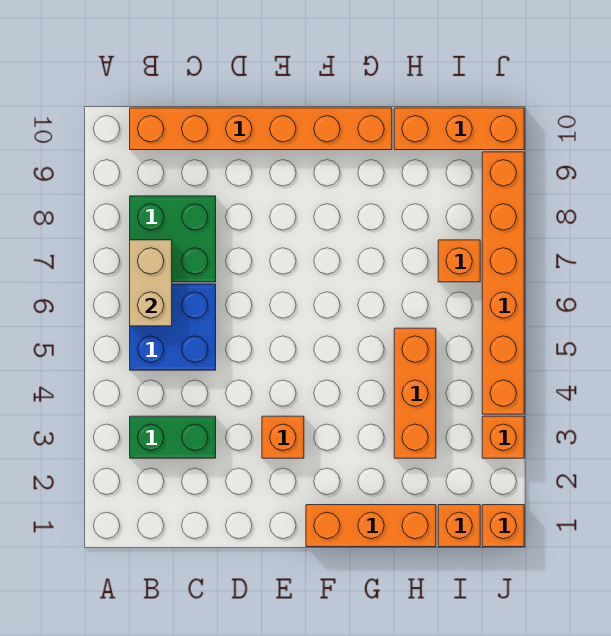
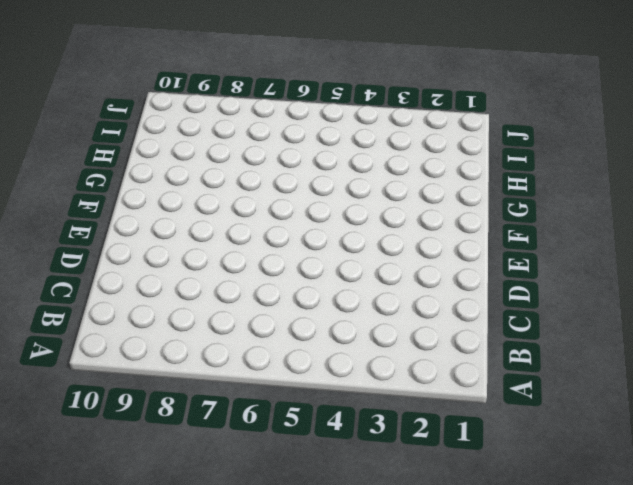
none -> green 1x2 brick [130,416,216,458]
none -> blue 2x2 brick [130,284,216,370]
none -> green 2x2 brick [130,196,216,282]

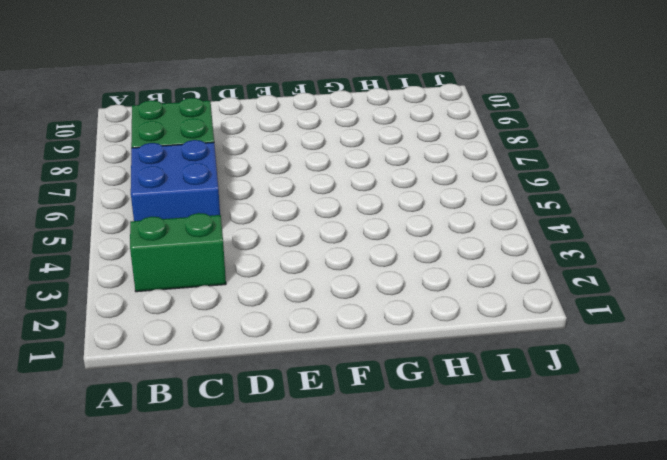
none -> orange 1x6 brick [130,108,392,150]
none -> orange 1x1 brick [262,416,304,458]
none -> orange 1x3 brick [306,505,436,547]

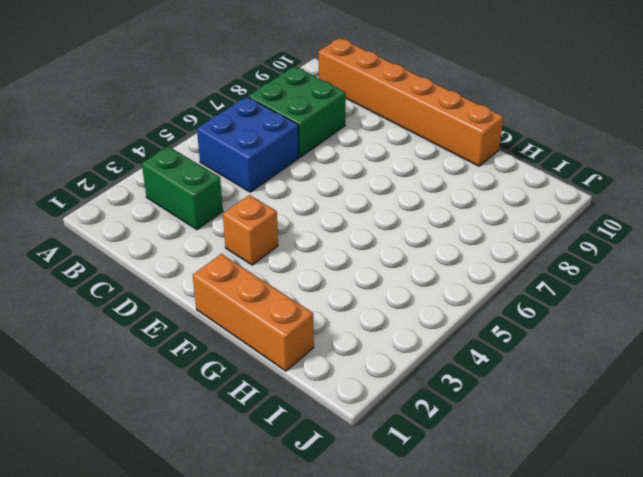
none -> orange 1x3 brick [394,328,436,458]
none -> orange 1x3 brick [394,108,524,150]
none -> orange 1x1 brick [438,505,480,547]

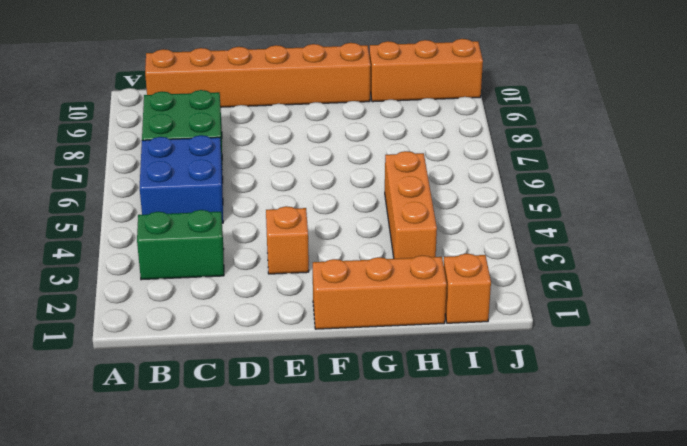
none -> orange 1x1 brick [438,240,480,282]
none -> orange 1x1 brick [482,505,524,547]
none -> orange 1x1 brick [482,416,524,458]

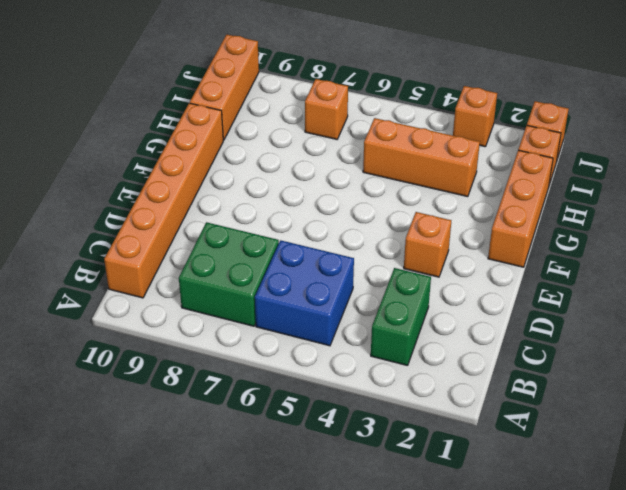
none -> orange 1x6 brick [482,152,524,414]
none -> tan 1x2 brick [130,240,172,326]

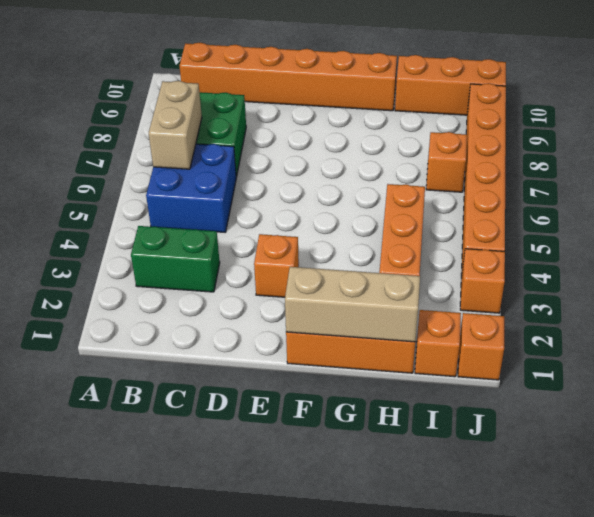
tan 1x3 brick [285,267,420,342] -> none

